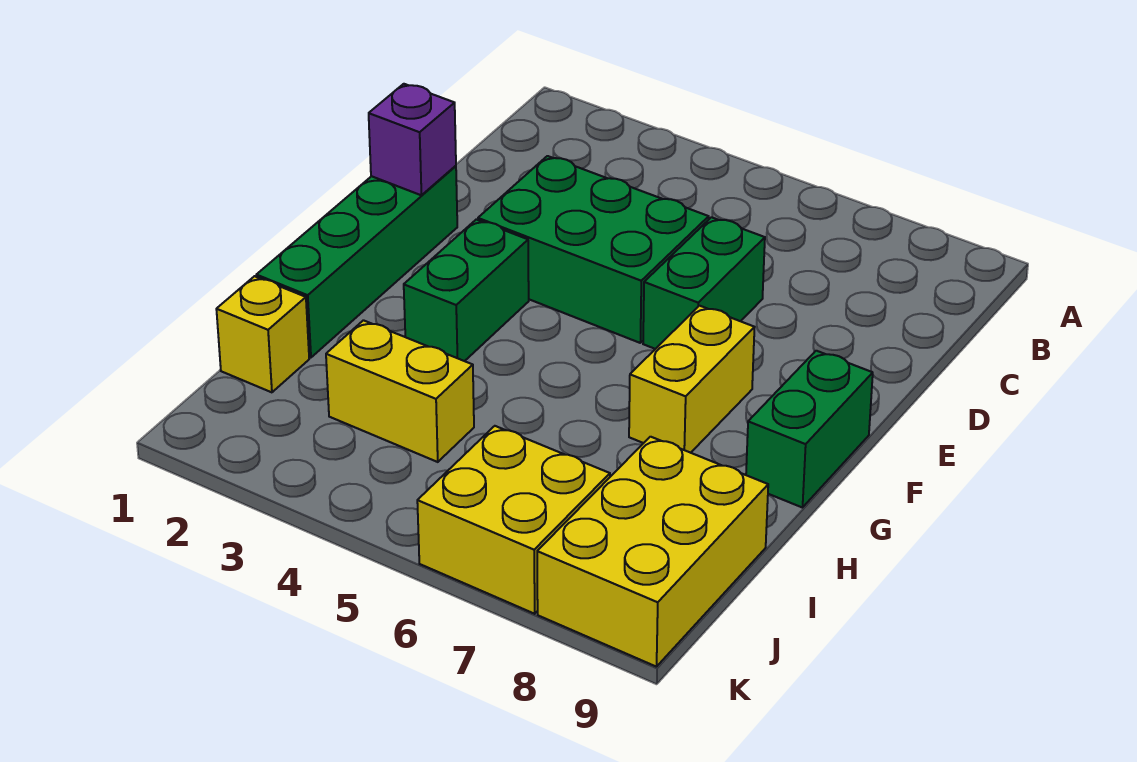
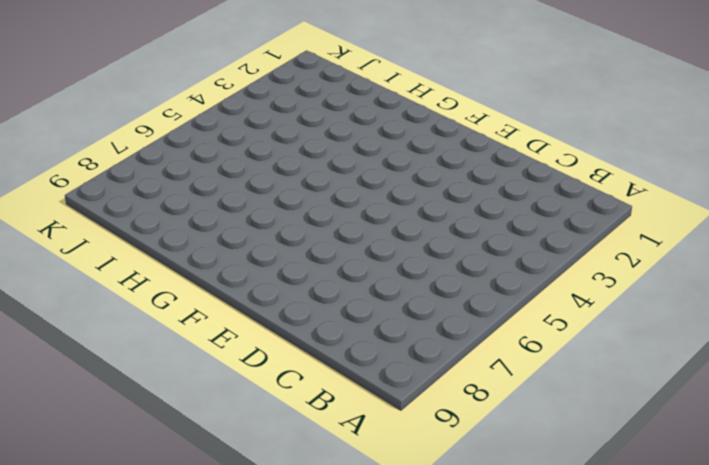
none -> green 2x3 brick [478,156,709,343]
none -> green 1x2 brick [643,217,765,349]

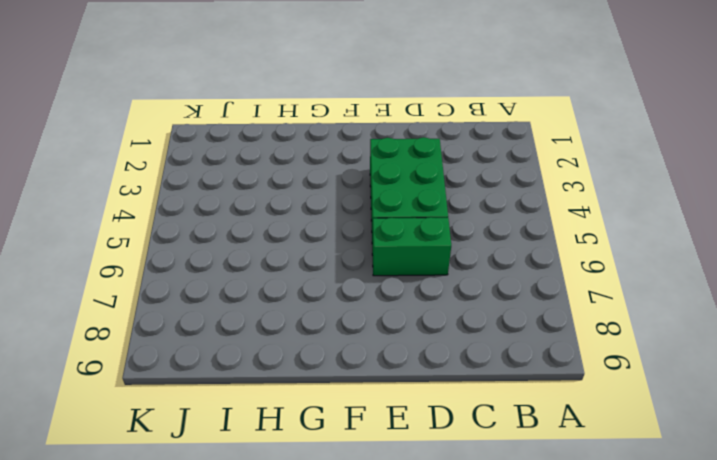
none -> green 1x4 brick [256,166,457,358]
none -> green 1x2 brick [404,220,529,361]

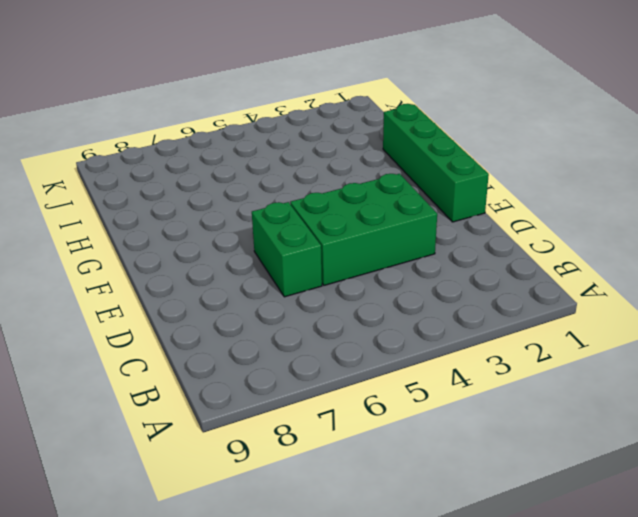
none -> green 1x2 brick [404,220,529,361]
none -> yellow 1x2 brick [629,306,755,453]

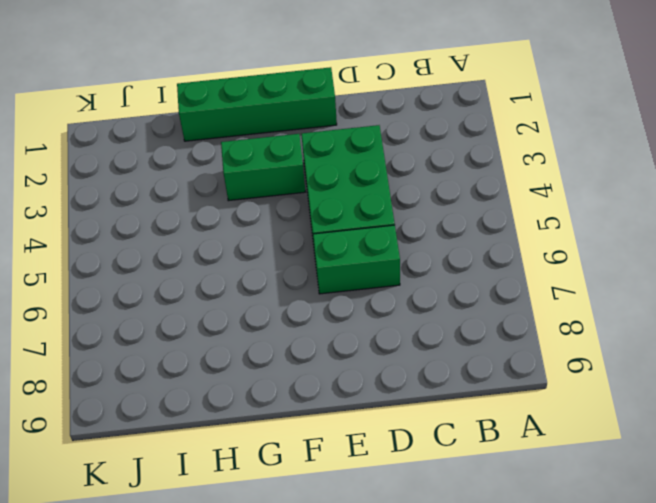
none -> yellow 1x2 brick [629,306,755,453]
none -> green 1x2 brick [746,351,873,508]

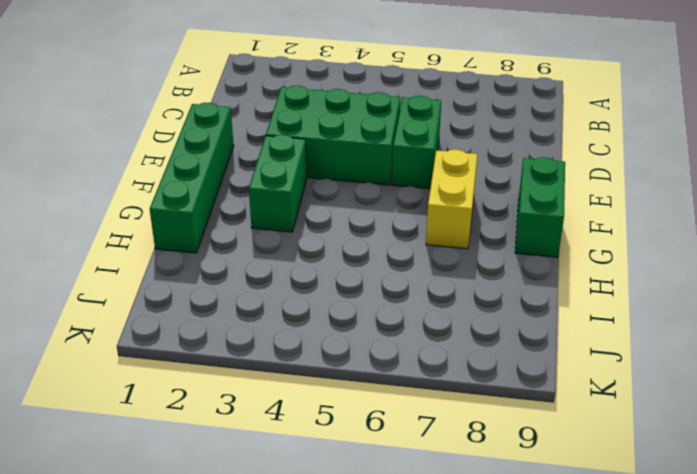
none -> yellow 1x1 brick [216,276,309,392]
none -> yellow 1x2 brick [326,320,474,462]

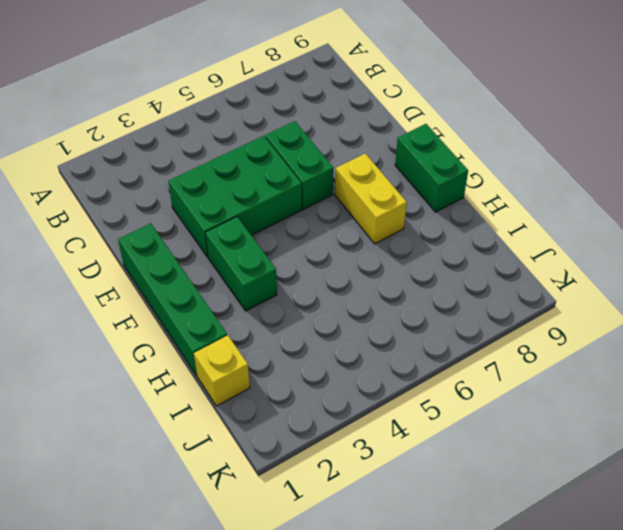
none -> yellow 1x2 brick [326,320,474,462]
none -> yellow 2x3 brick [537,437,768,667]

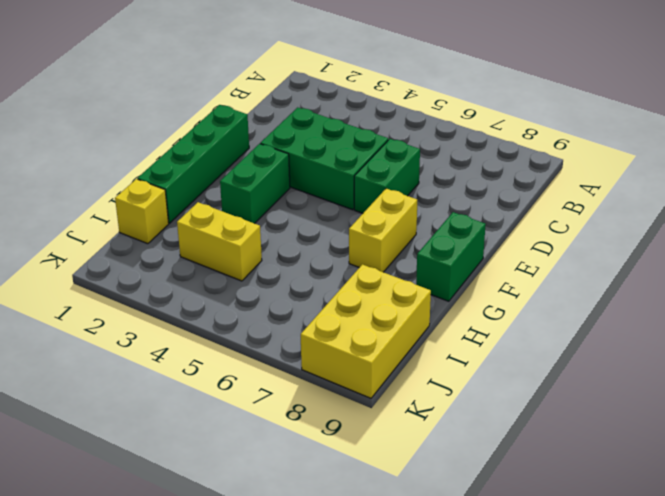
none -> yellow 2x2 brick [417,426,610,614]
none -> purple 1x1 brick [369,84,456,195]

